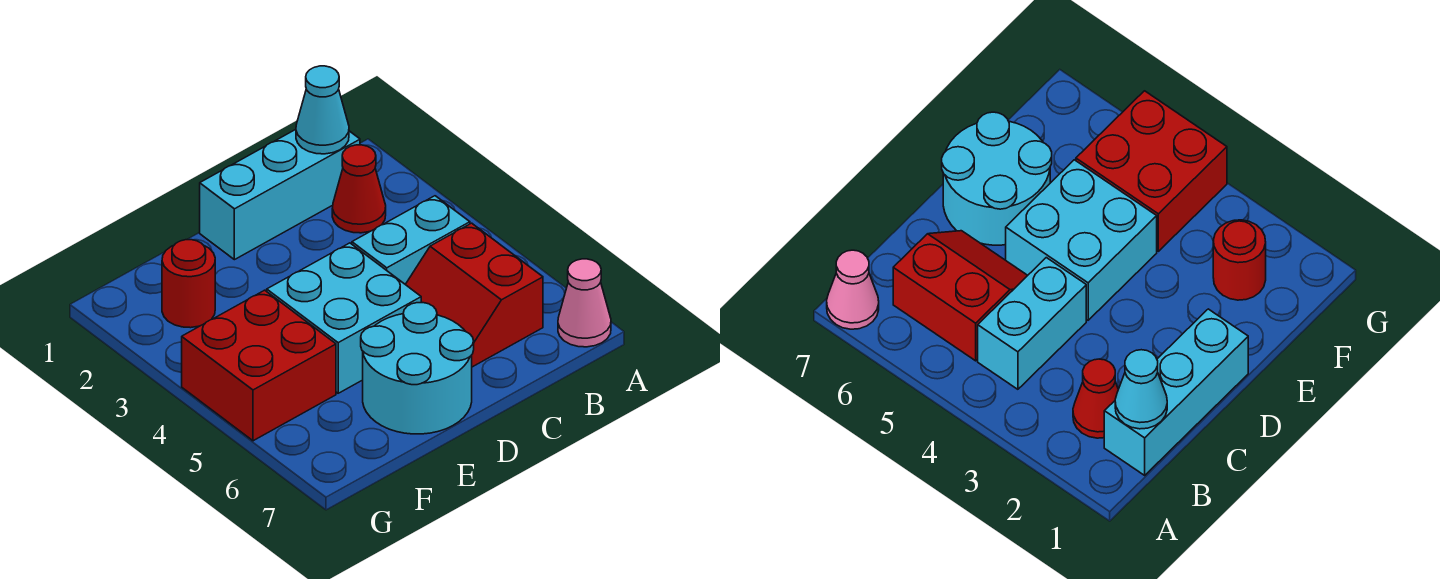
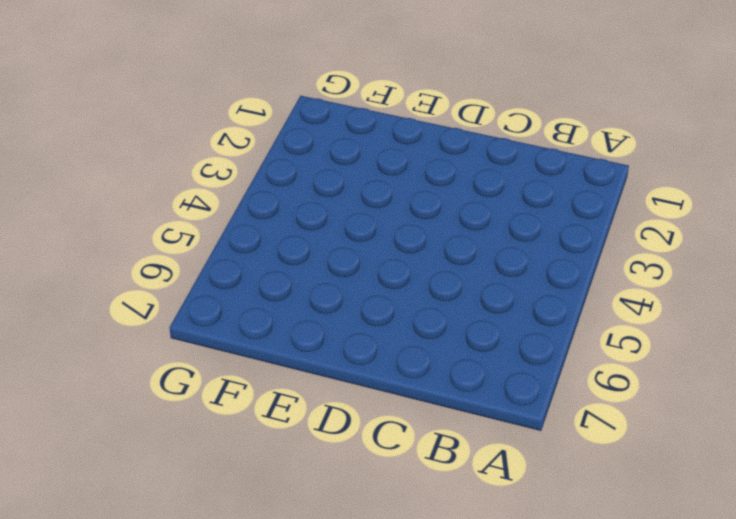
none -> pink 1x1 cone [558,259,611,347]
none -> cyan 1x3 brick [200,130,360,260]

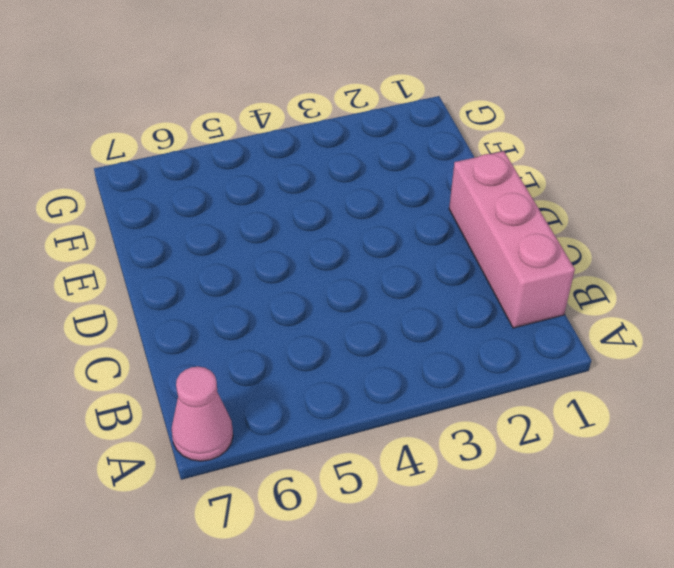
pink 1x3 brick [449,151,575,328] -> cyan 1x3 brick [200,130,360,260]
none -> red 1x1 cone [332,145,386,233]
none -> cyan 1x2 brick [352,196,470,284]

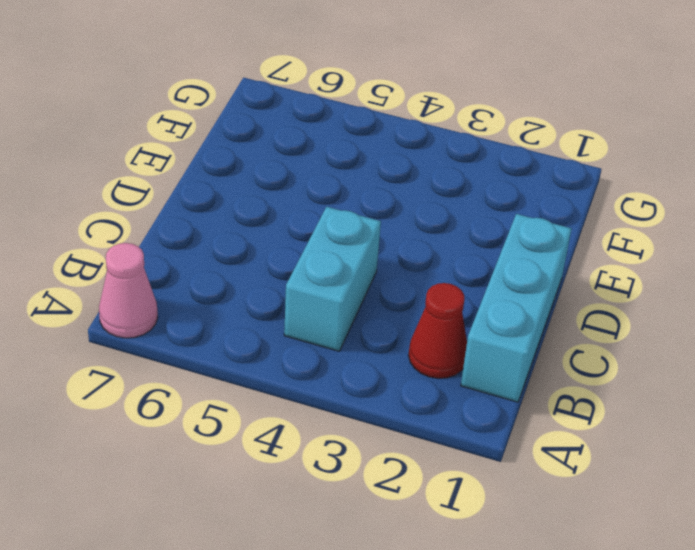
none -> red 2x2 slope [405,223,543,367]
none -> cyan 2x2 brick [267,243,421,393]

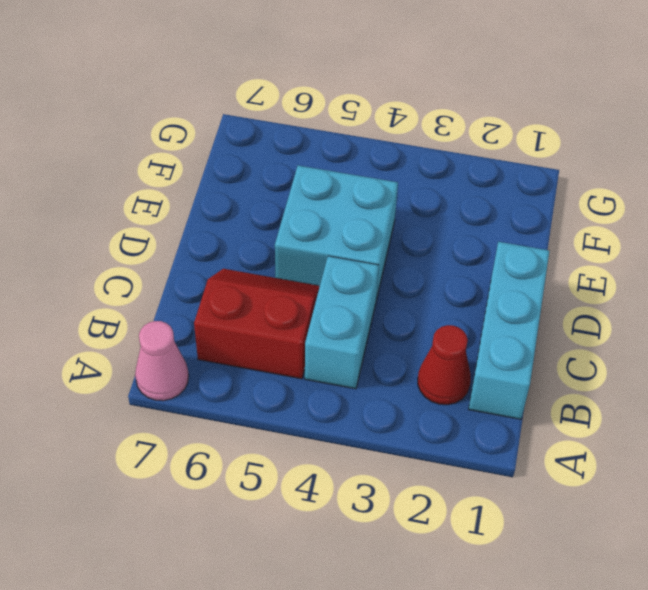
none -> cyan 2x2 round brick [361,303,474,434]
none -> red 1x1 round brick [162,240,215,328]

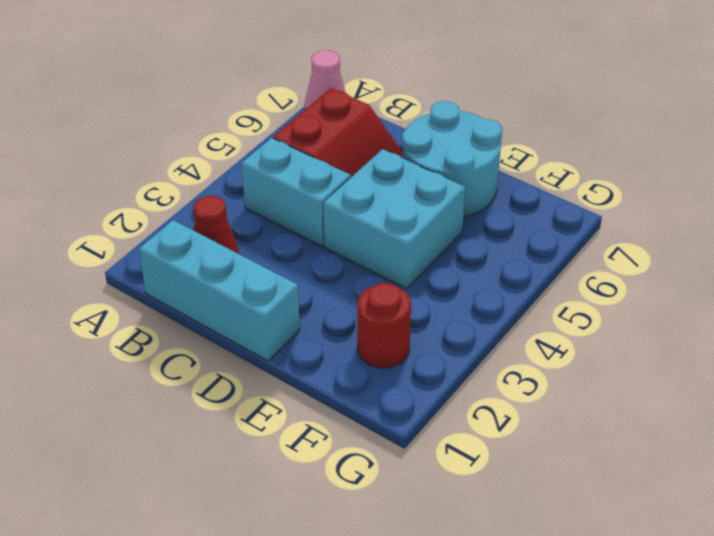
none -> red 2x2 brick [182,290,336,441]
none -> cyan 1x1 cone [296,66,349,154]

